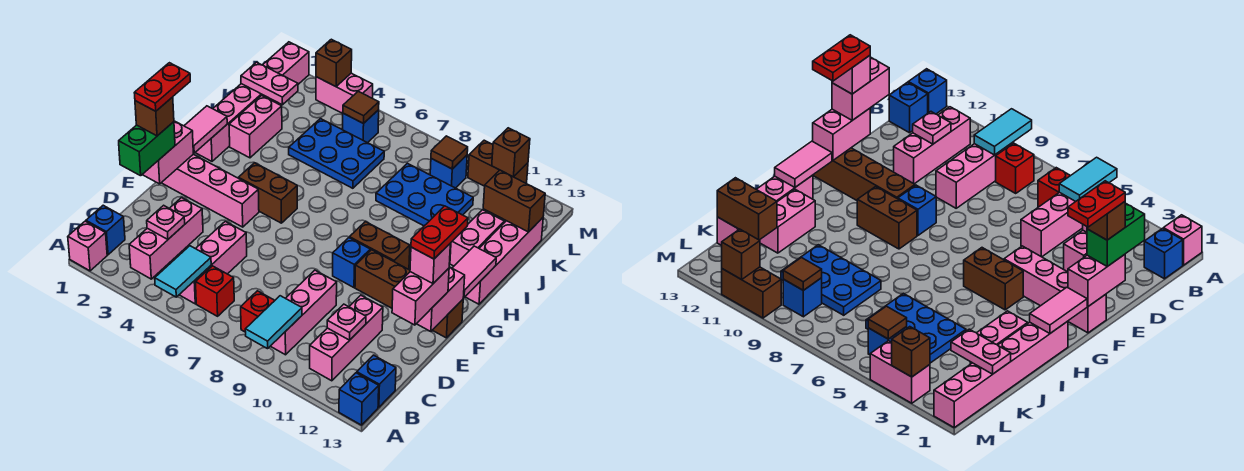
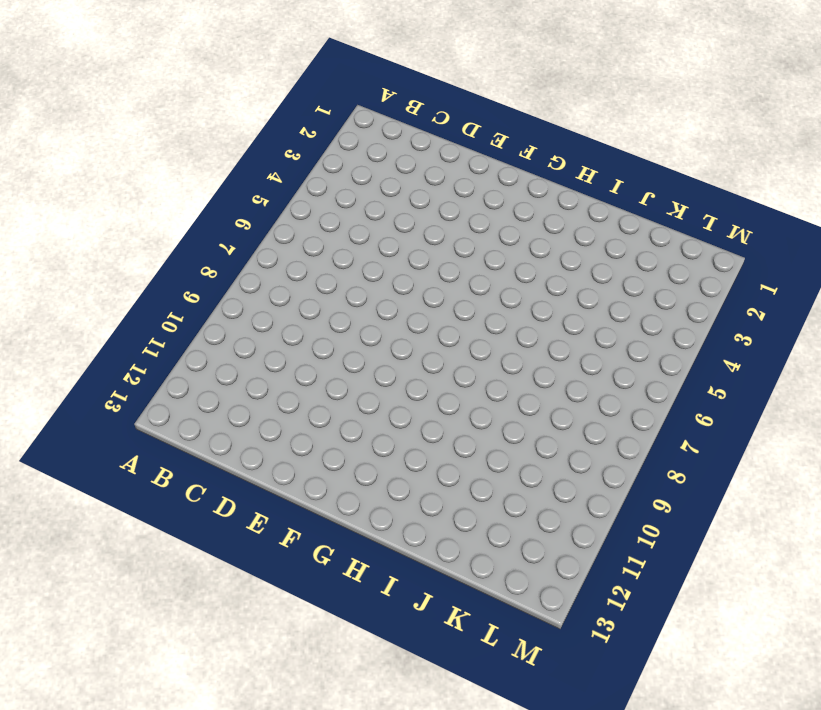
none -> pink 1x1 brick [68,221,107,271]
none -> blue 1x1 brick [339,373,379,425]
none -> blue 1x1 brick [86,205,125,255]
none -> pink 1x3 brick [129,198,203,279]

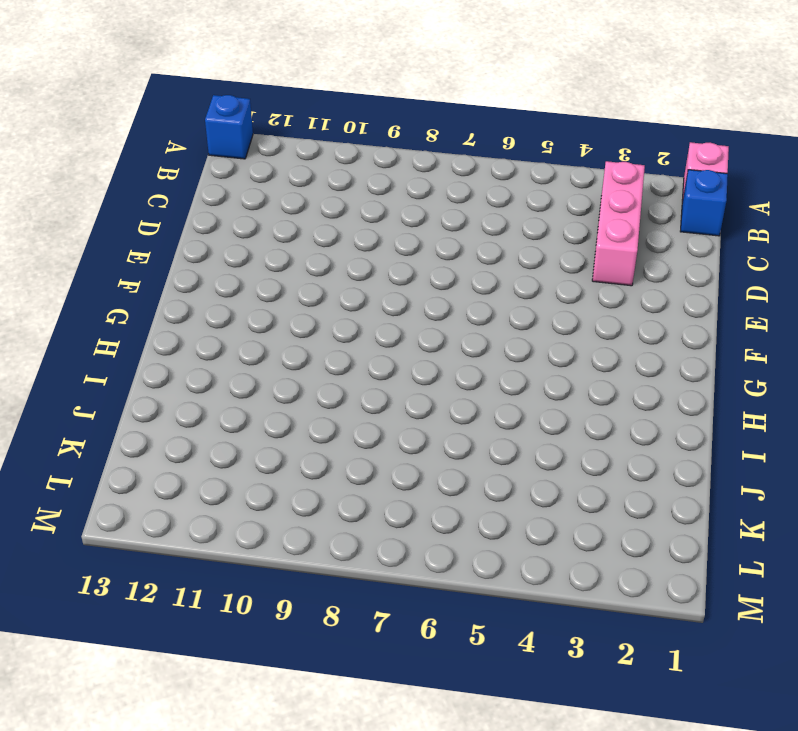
none -> pink 1x3 brick [180,221,247,304]
none -> red 1x1 brick [196,266,234,316]
none -> red 1x1 brick [241,291,275,332]
none -> pink 1x3 brick [271,270,337,355]

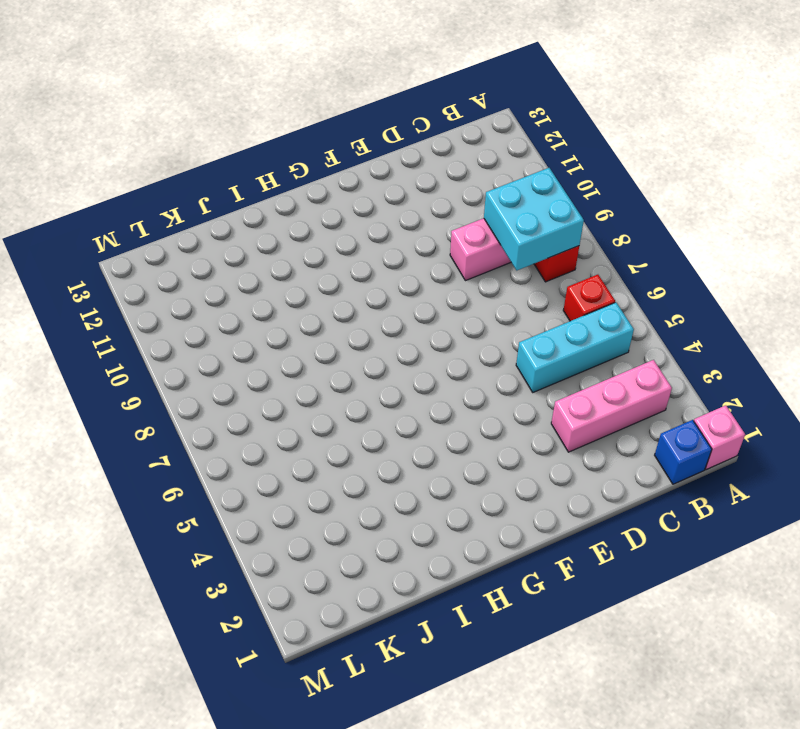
cyan 1x3 brick [516,302,634,392] -> pink 1x3 brick [180,221,247,304]
cyan 2x2 brick [484,168,584,270] -> cyan 1x2 tile [245,296,302,349]
none -> blue 1x1 brick [339,373,379,425]
none -> pink 1x3 brick [310,295,383,381]
none -> blue 1x1 brick [357,355,396,407]
none -> pink 1x4 brick [162,154,259,227]

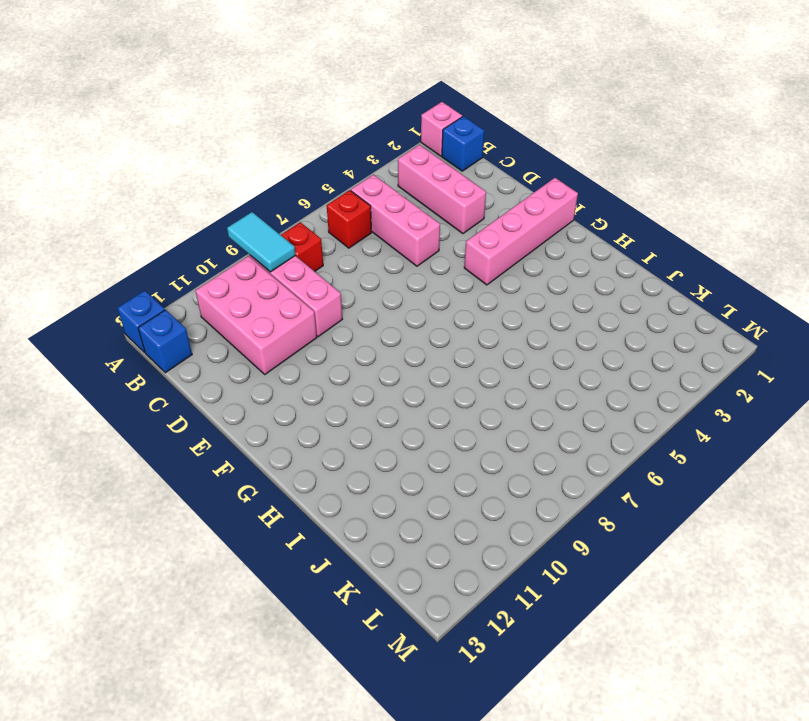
pink 2x3 brick [196,256,317,374] -> pink 1x3 brick [310,295,383,381]
none -> blue 1x1 brick [333,238,370,288]
none -> brown 1x4 brick [355,250,463,338]
none -> brown 1x2 brick [238,163,297,223]
none -> brown 1x2 brick [350,222,410,269]

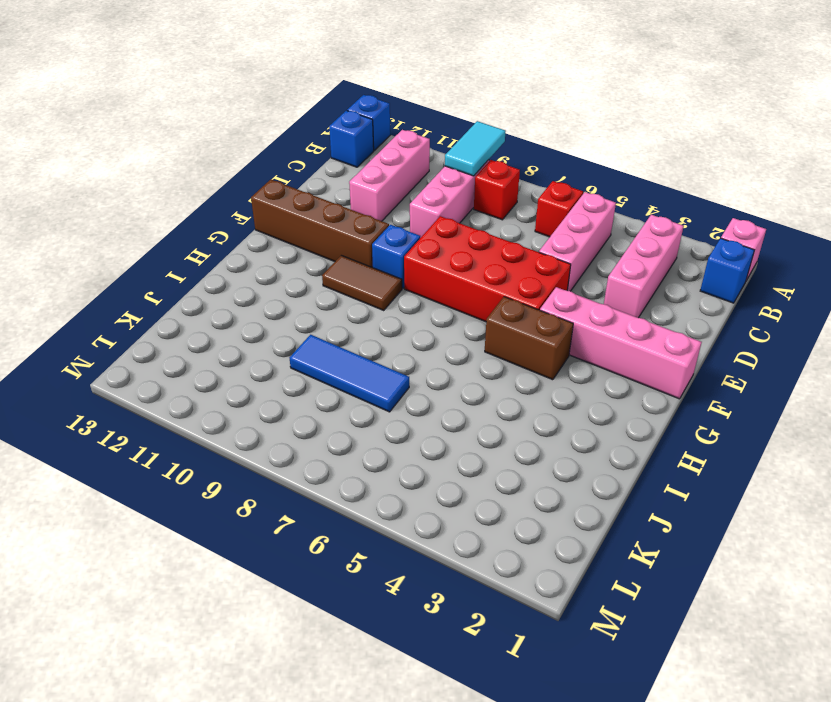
red 2x4 brick [404,216,571,322] -> none
brown 1x2 tile [322,255,402,310] -> brown 1x2 brick [350,222,410,269]
blue 1x3 tile [290,335,409,412] -> blue 2x3 plate [376,163,473,226]
none -> pink 1x6 brick [195,42,309,161]
none -> pink 1x4 brick [465,218,543,304]
none -> pink 1x2 brick [229,96,282,158]
none -> pink 1x2 brick [450,210,504,266]

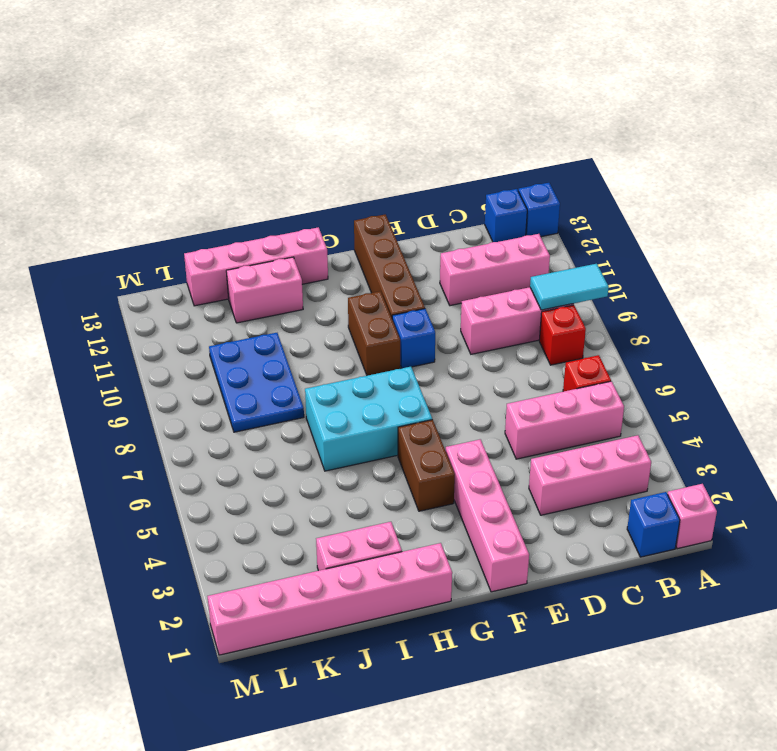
cyan 2x3 brick [305,367,432,471] -> none
none -> blue 2x3 plate [289,119,384,188]
none -> blue 1x1 brick [343,110,379,143]
none -> blue 1x1 brick [430,155,467,188]
none -> pink 1x2 brick [316,73,373,113]

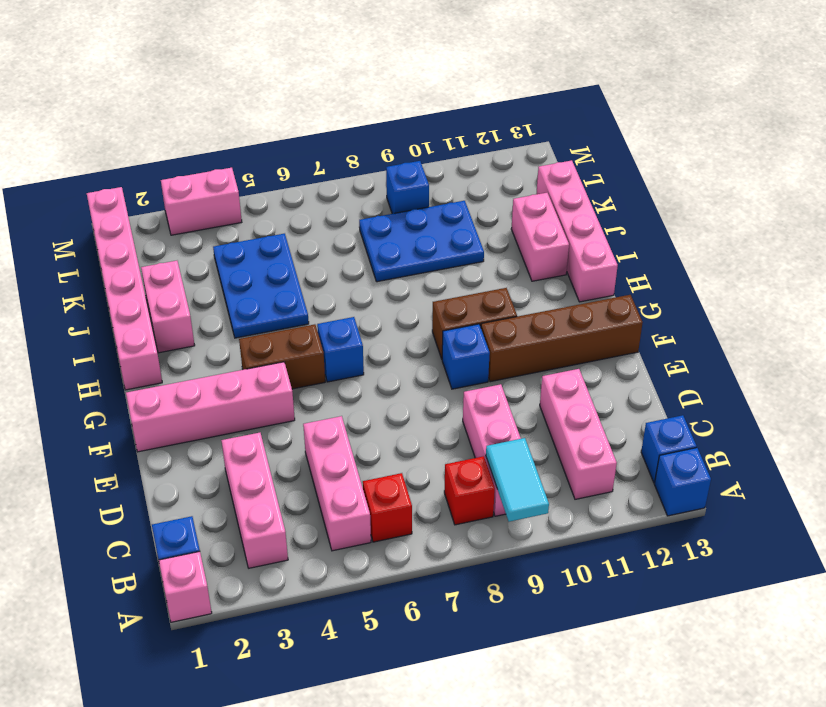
blue 1x1 brick [317,317,364,382] -> blue 1x1 brick moved to [343,110,379,143]
blue 2x3 plate [213,234,309,338] -> blue 2x3 plate turned to [289,119,384,188]
none -> brown 1x2 brick [468,140,528,186]
none -> cyan 1x2 tile [155,246,211,297]
none -> pink 1x1 plate [147,205,185,239]
none -> pink 1x1 plate [327,304,366,340]

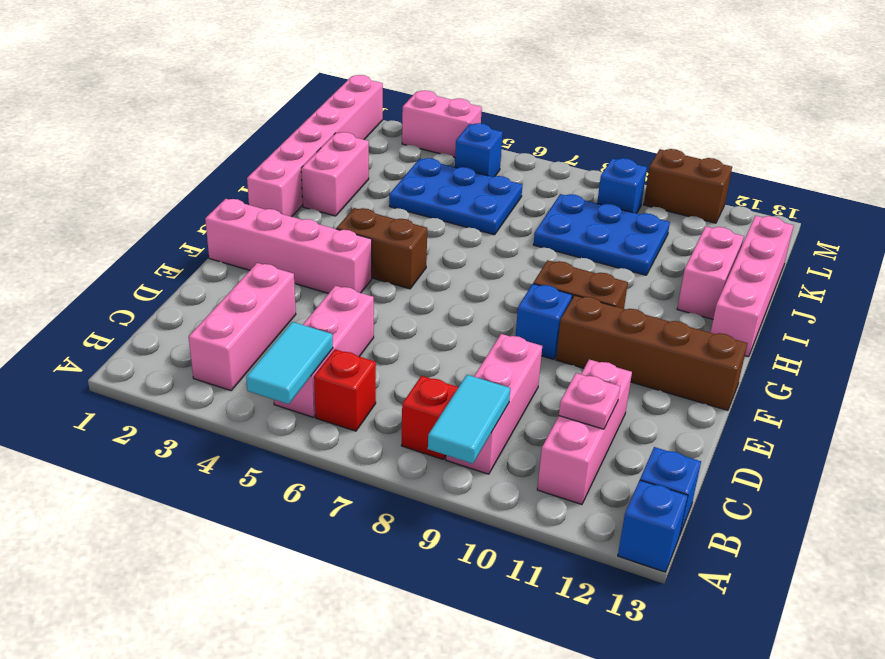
none -> pink 1x1 brick [68,221,107,271]
none -> blue 1x1 brick [86,205,125,255]
none -> pink 1x1 plate [147,205,185,239]
none -> pink 1x2 brick [142,121,193,184]

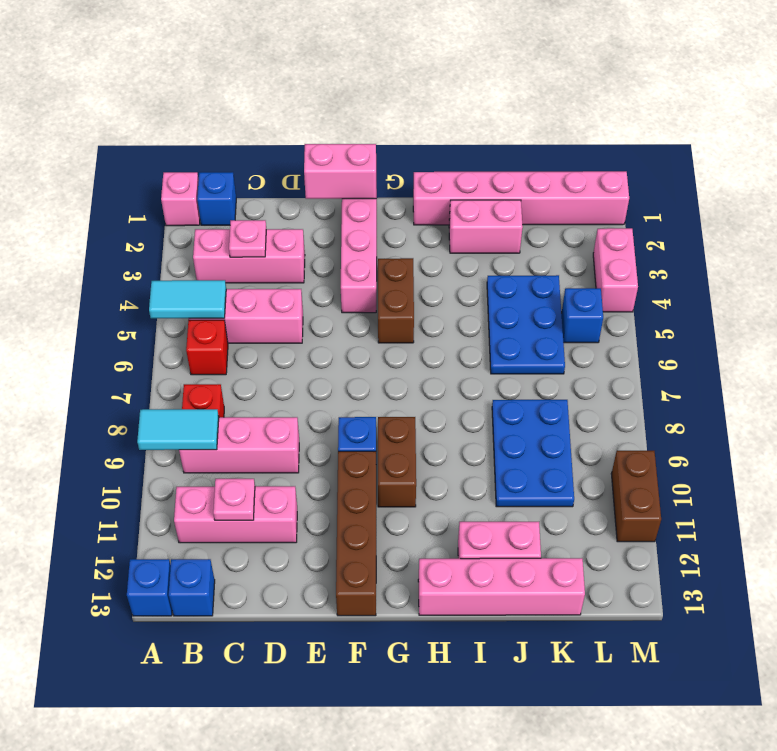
none -> blue 1x1 brick [430,155,467,188]
none -> pink 1x2 brick [417,267,465,332]
none -> pink 1x2 tile [184,106,227,153]
none -> pink 1x2 tile [452,246,496,297]

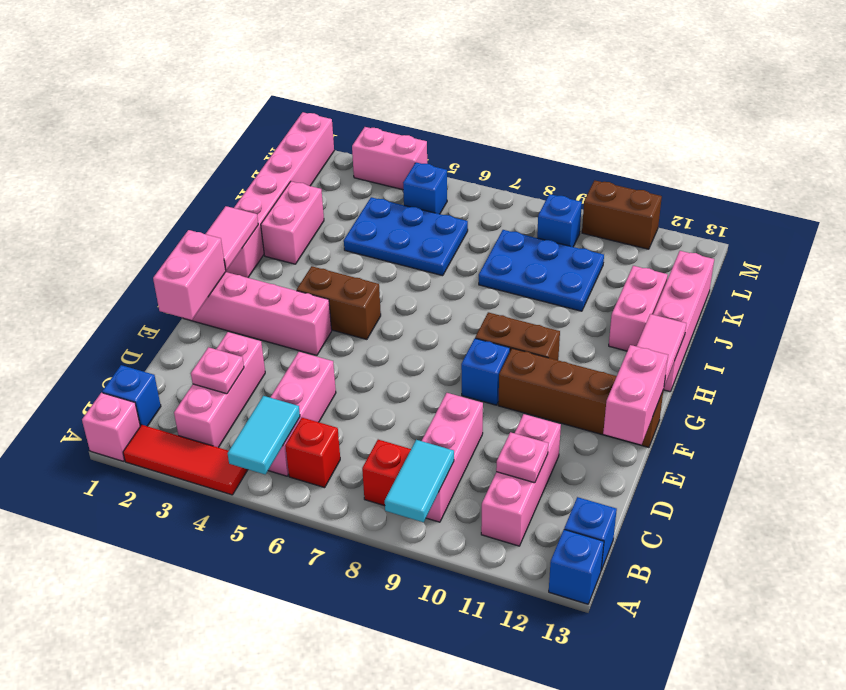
red 1x3 tile [123,425,248,495] -> none
none -> pink 1x2 plate [241,62,298,105]
none -> brown 1x2 brick [483,170,545,232]
none -> brown 1x1 tile [343,91,379,124]
none -> brown 1x1 tile [431,136,468,169]

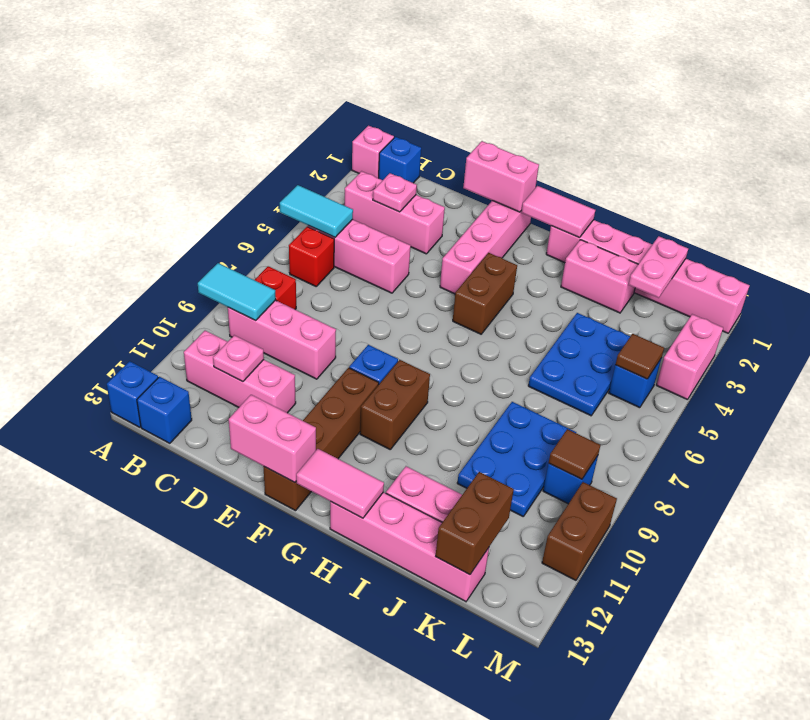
none -> brown 1x1 brick [316,39,352,87]
none -> brown 1x1 brick [492,128,530,177]
none -> green 1x2 brick [119,122,175,176]
none -> pink 1x2 brick [392,268,449,325]

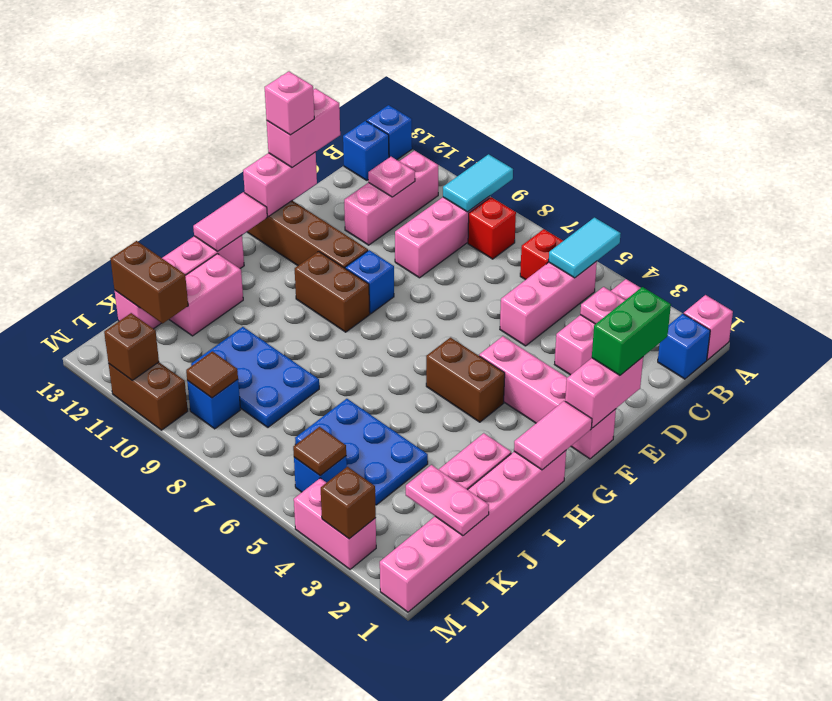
none -> brown 1x1 brick [135,97,174,136]
none -> red 1x2 plate [134,63,190,111]
none -> red 1x2 plate [411,206,468,259]

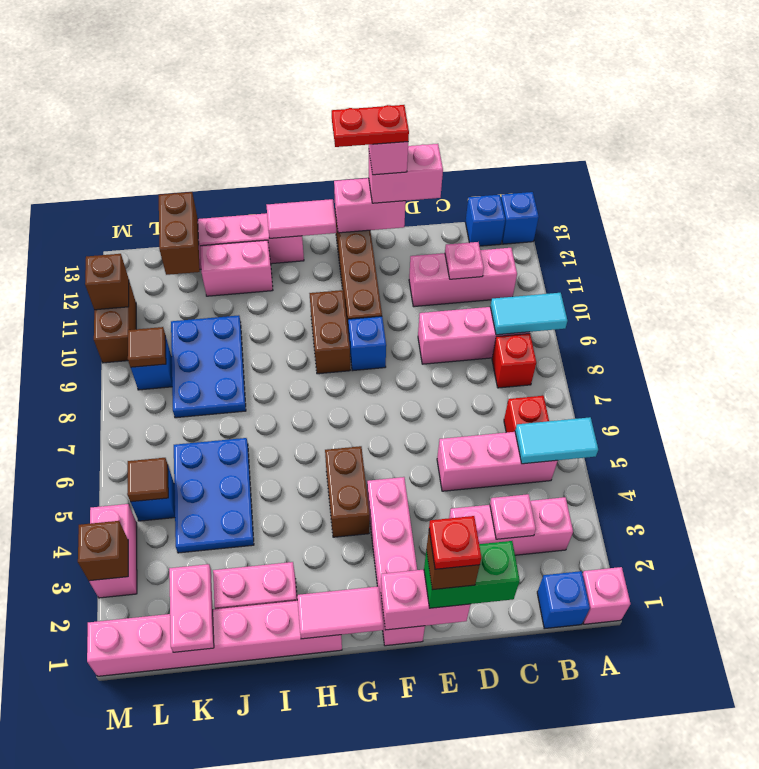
red 1x1 plate [429,516,481,569] -> red 1x2 plate [134,63,190,111]

